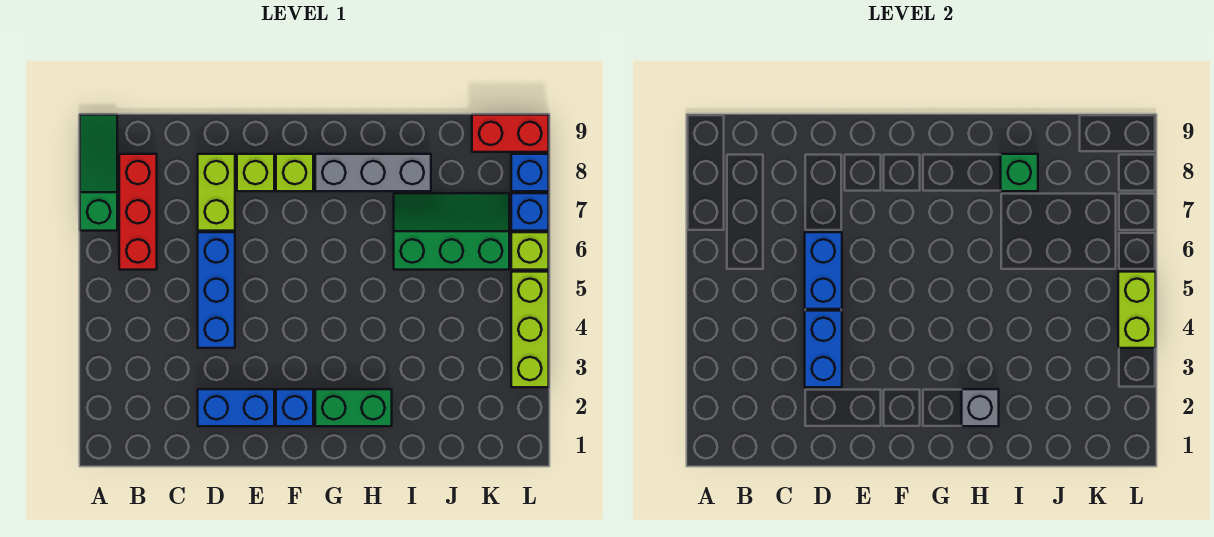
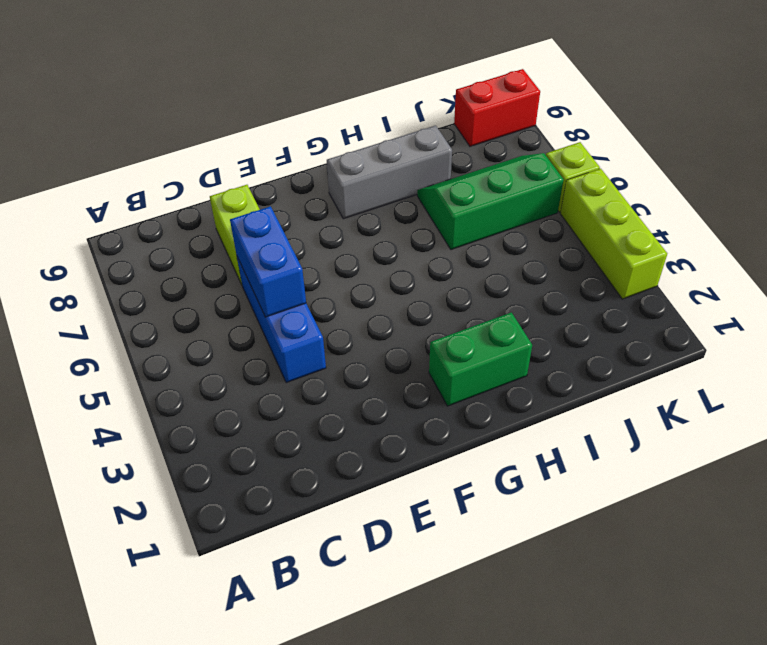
none -> green 1x3 slope [80,115,117,231]
none -> red 1x3 brick [119,154,157,270]
none -> blue 1x2 brick [198,389,274,426]

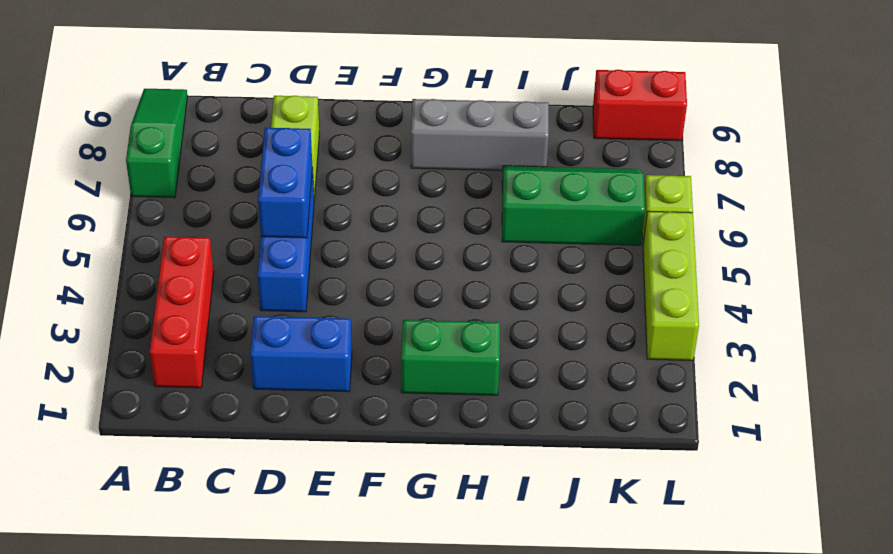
red 1x3 brick [150,237,214,388] -> red 1x3 brick moved to [119,154,157,270]
none -> lime 1x1 brick [237,154,274,191]
none -> blue 1x1 brick [276,389,313,426]
none -> lime 1x1 brick [276,154,313,191]

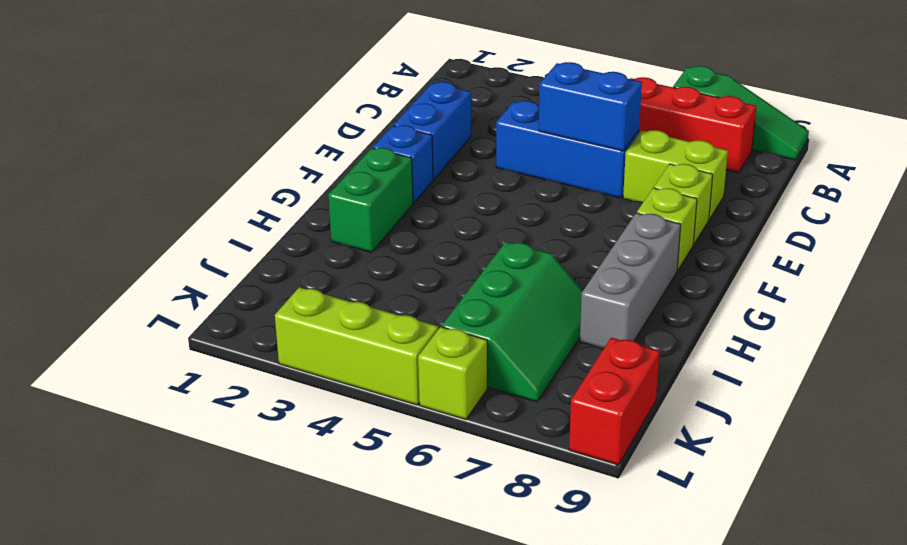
none -> blue 1x1 brick [511,193,549,231]
none -> blue 1x1 brick [511,154,549,191]
none -> blue 1x2 brick [805,311,842,387]

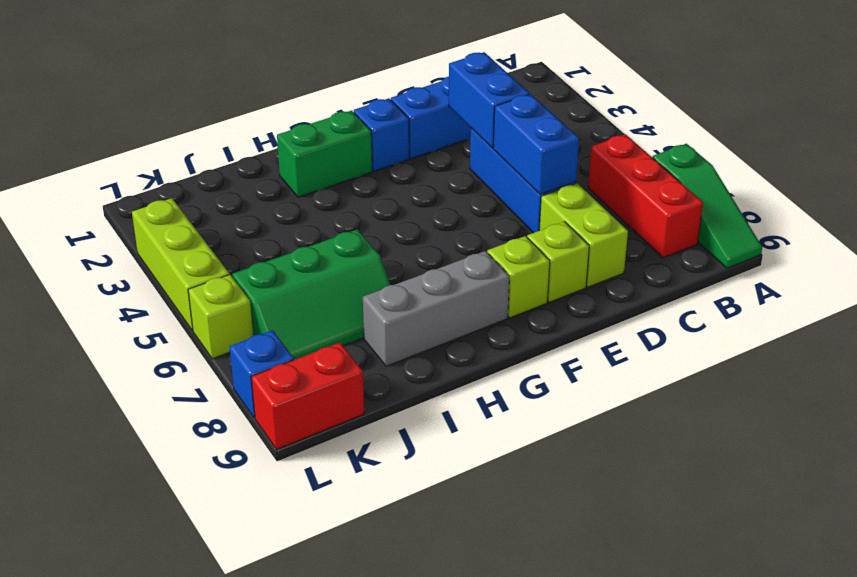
none -> blue 1x1 brick [511,193,549,231]
none -> grey 1x1 brick [962,389,999,426]
none -> green 1x1 brick [1001,154,1038,191]

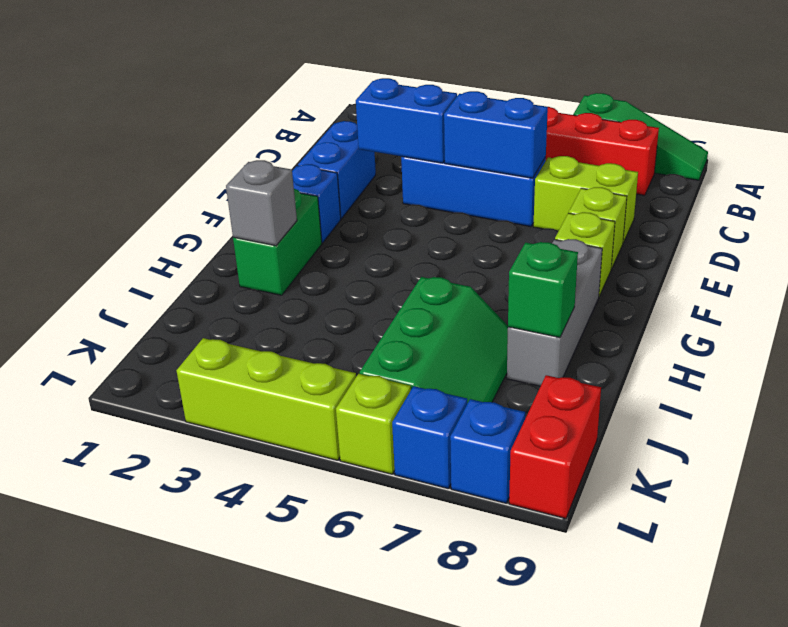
none -> lime 1x2 brick [1118,272,1156,348]

